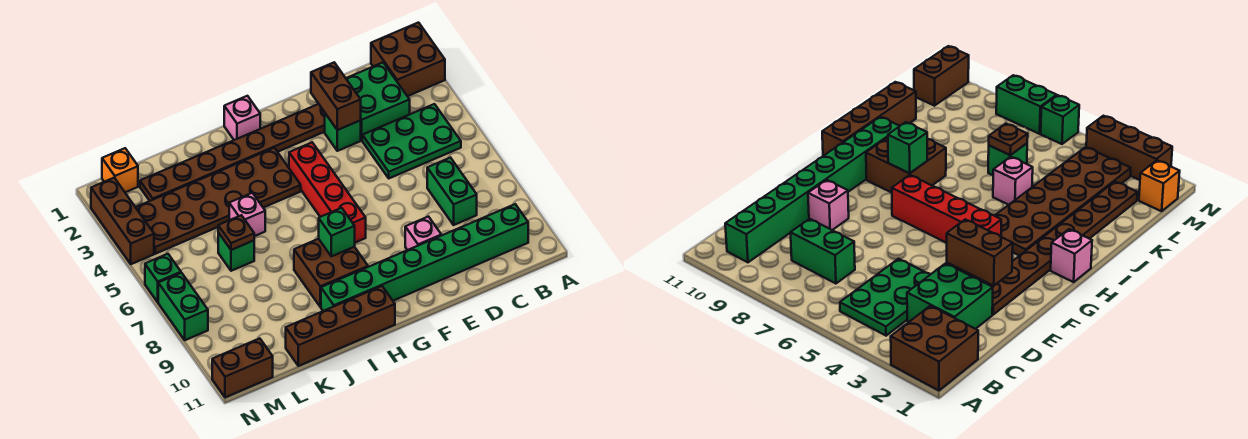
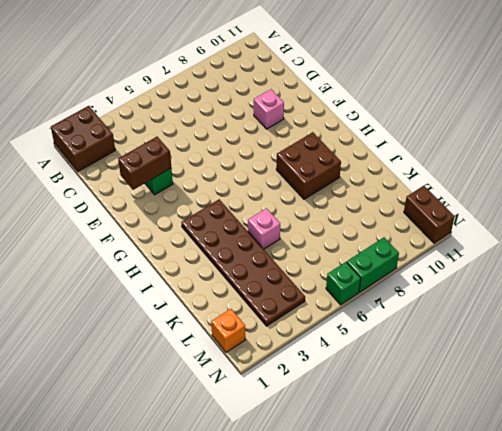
none -> green 2x3 plate [362,104,461,178]
none -> green 1x8 brick [321,204,528,311]
none -> green 2x2 brick [346,63,410,140]

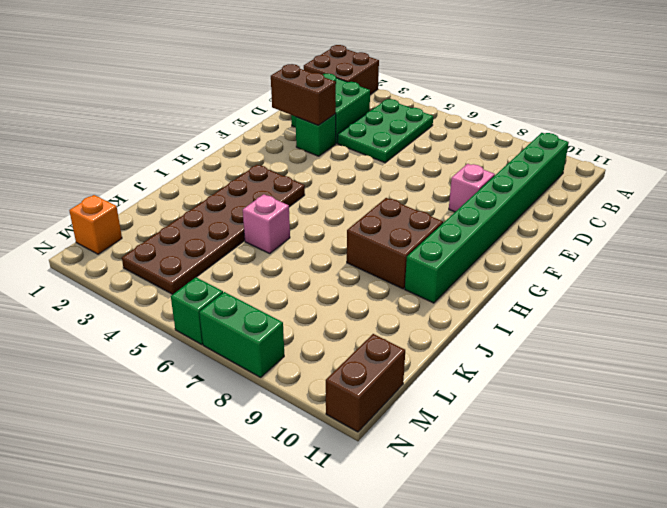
none -> green 1x2 brick [427,158,477,225]
none -> brown 1x8 plate [140,104,325,201]
none -> red 1x4 brick [289,143,366,243]

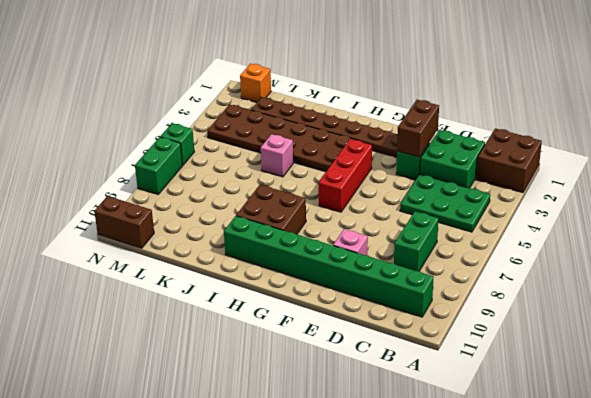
red 1x3 brick [319,139,372,212] -> red 1x4 brick [289,143,366,243]
none -> pink 1x1 brick [224,96,260,140]
none -> brown 1x4 brick [286,286,395,366]
none -> green 1x1 brick [218,233,254,271]

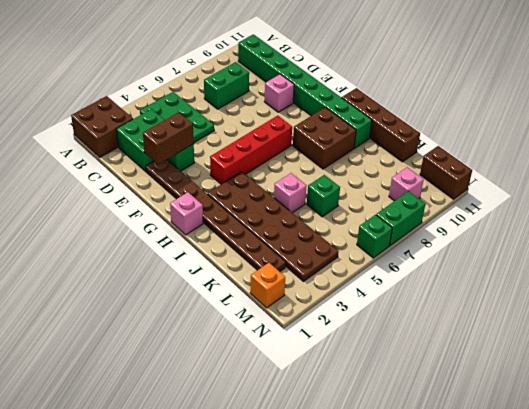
pink 1x1 brick [389,167,424,201] -> none
none -> brown 1x3 brick [91,178,154,264]
none -> green 1x1 brick [319,208,355,256]
none -> brown 1x1 plate [218,215,254,250]

